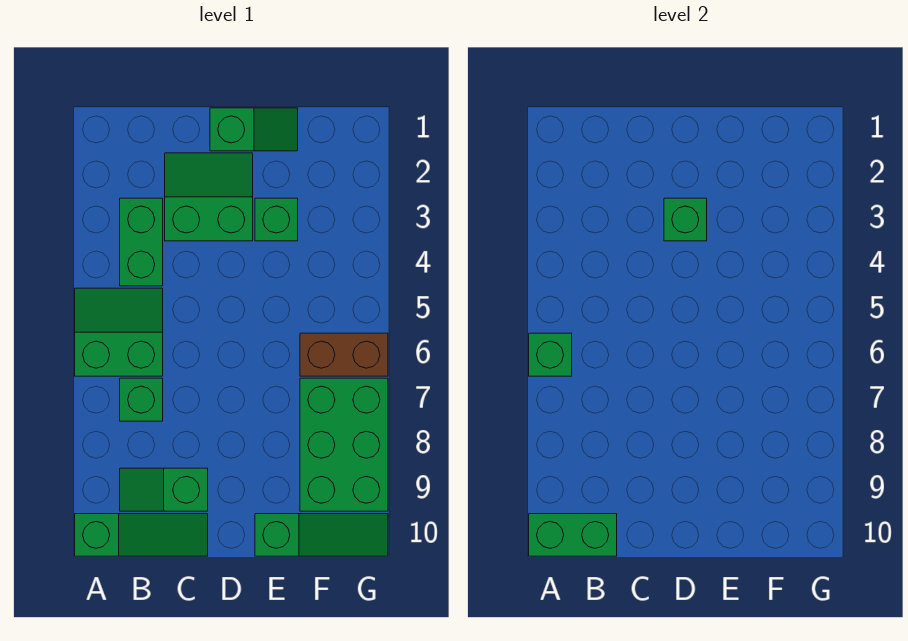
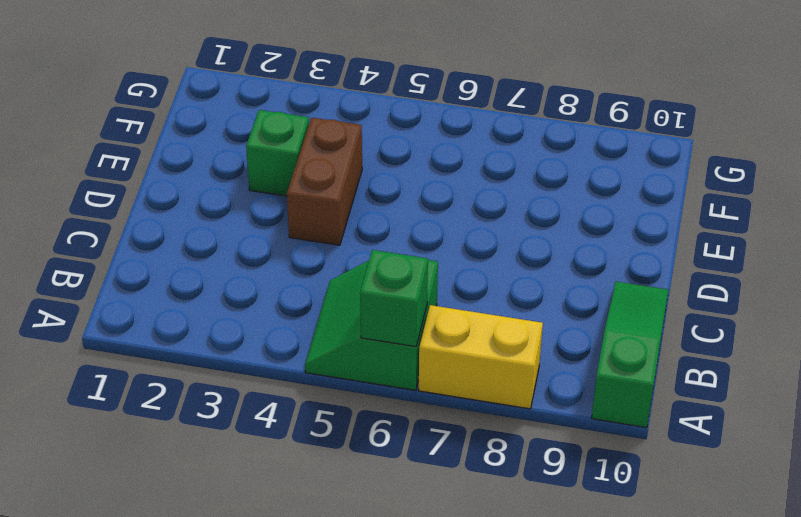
yellow 1x2 brick [419,305,543,409] -> none
brown 1x2 brick [287,118,362,245] -> brown 1x2 brick moved to [300,333,388,376]
none -> green 1x2 brick [120,198,163,286]
none -> green 1x1 brick [120,378,163,421]
none -> green 1x2 slope [120,468,208,511]

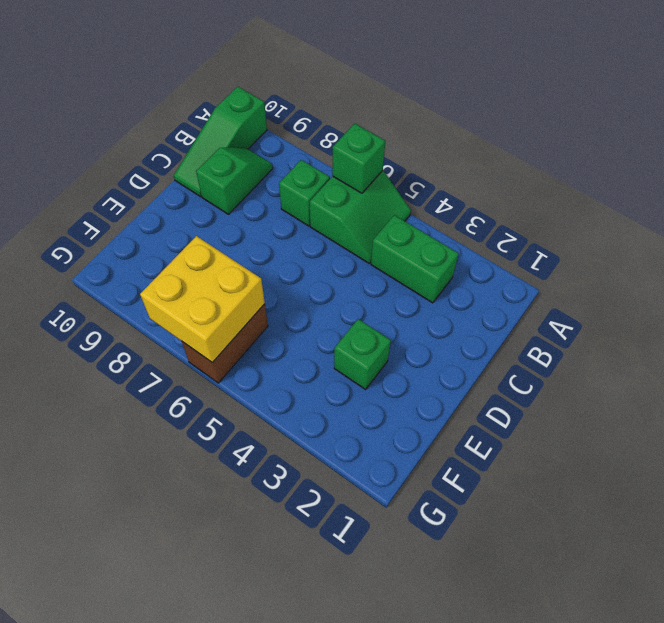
yellow 2x2 brick [140,236,265,363] -> none
none -> green 2x2 slope [165,153,253,241]
none -> green 1x2 slope [210,108,298,151]
none -> green 1x3 slope [255,514,388,556]

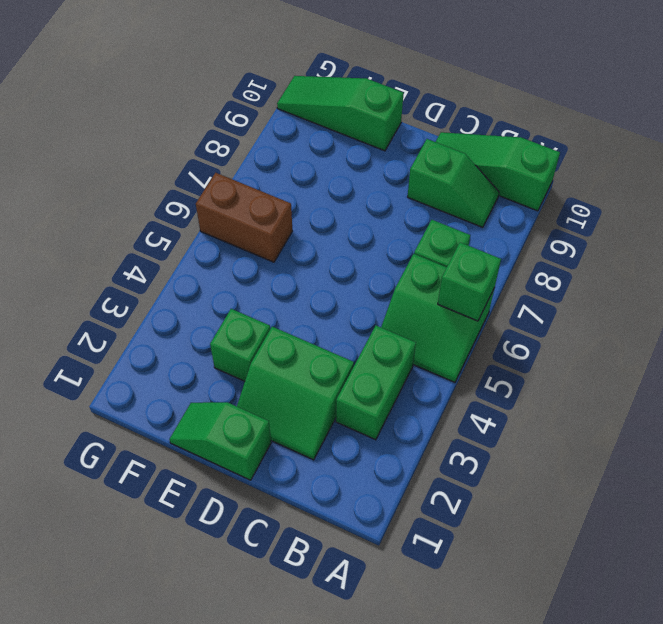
none -> green 2x3 brick [300,378,388,511]
none -> green 1x2 brick [529,514,617,556]
none -> green 1x1 brick [664,198,707,241]

